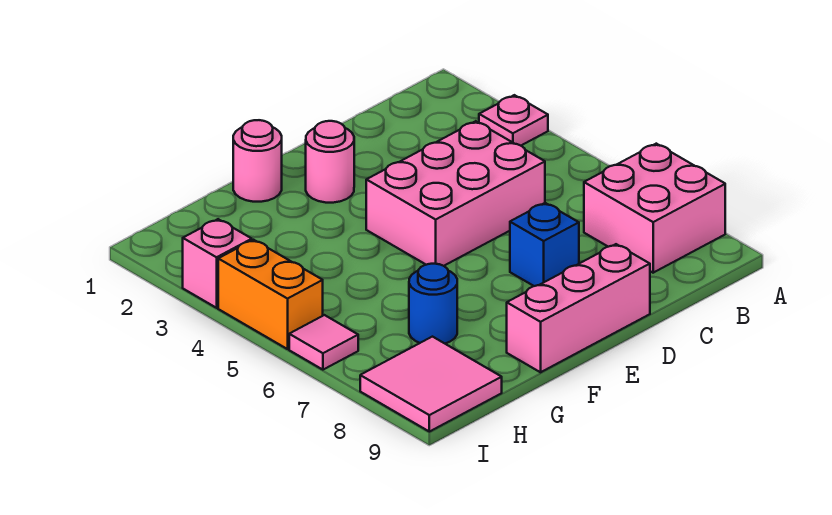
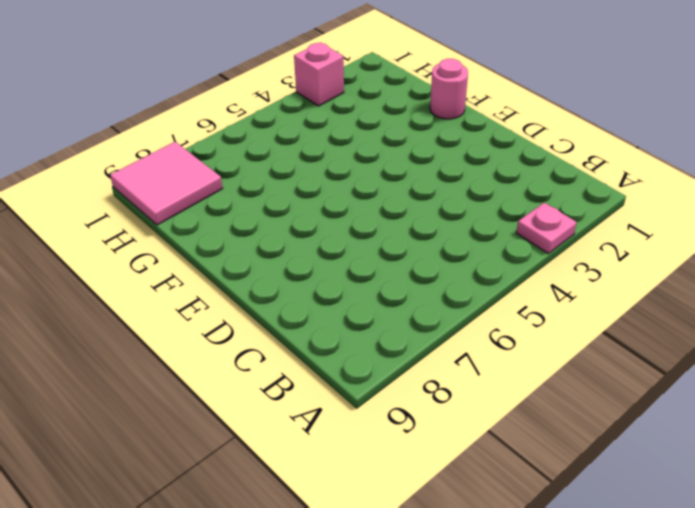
none -> pink 2x2 brick [584,144,725,273]
none -> pink 2x3 brick [366,121,545,266]
none -> blue 1x1 brick [510,203,579,286]

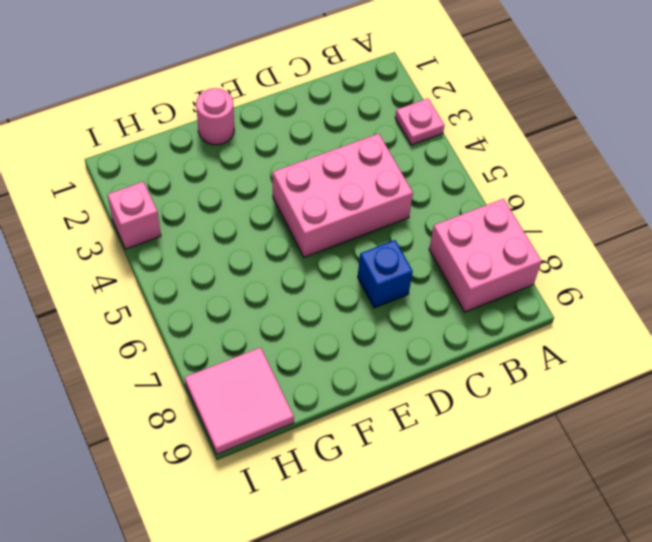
none -> pink 1x3 brick [507,244,650,372]
none -> pink 1x1 round brick [306,121,354,203]
none -> blue 1x1 round brick [409,264,457,343]

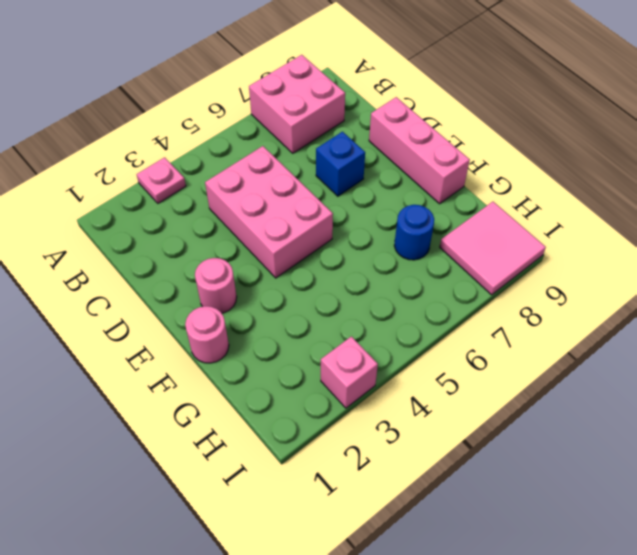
none -> orange 1x2 brick [218,240,323,349]
none -> pink 1x1 tile [289,315,358,370]

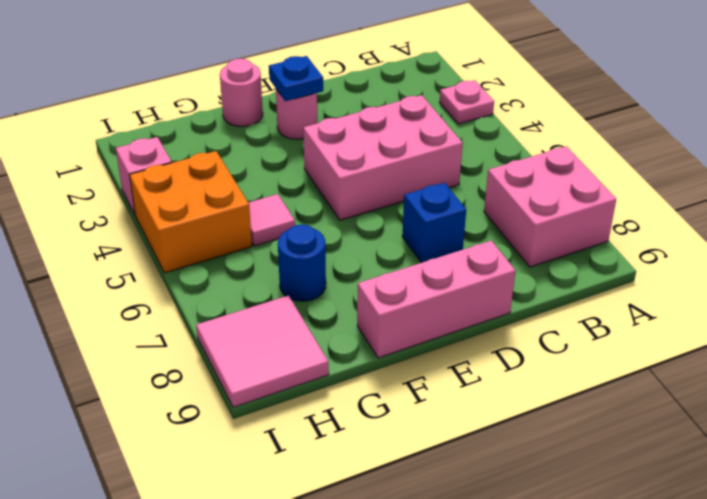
blue 1x1 plate [269,56,323,101] -> none
pink 1x1 tile [248,194,295,246] -> pink 1x1 tile moved to [289,315,358,370]
orange 2x2 brick [130,151,252,273] -> orange 1x2 brick [218,240,323,349]

